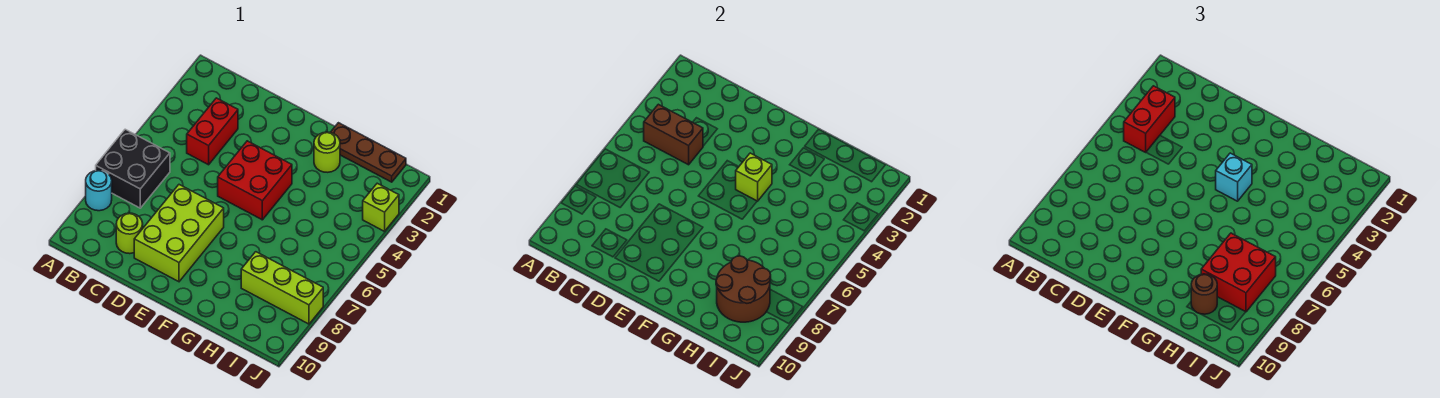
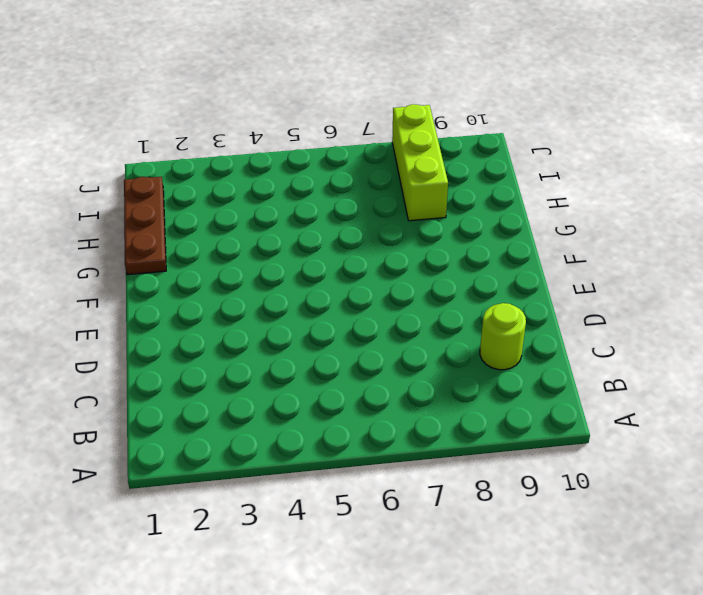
none -> black 2x2 brick [96,129,170,208]
none -> cyan 1x1 round brick [86,170,112,211]
none -> red 1x2 brick [187,98,238,165]

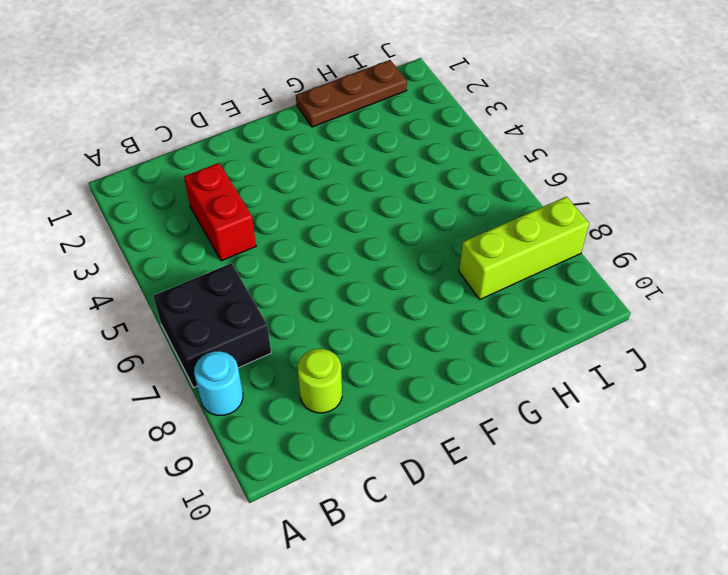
none -> lime 2x3 brick [134,185,224,282]
none -> red 2x2 brick [218,141,292,220]
none -> lime 1x1 round brick [314,132,340,172]

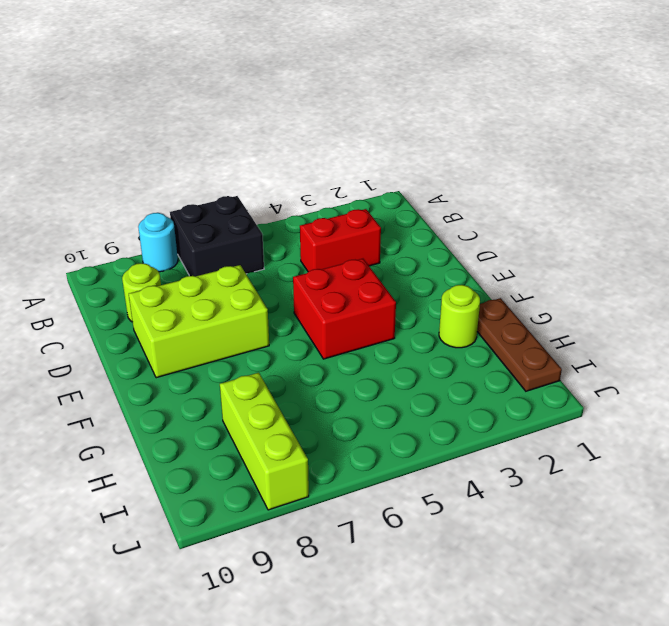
none -> lime 1x1 brick [363,183,399,231]
none -> brown 1x2 brick [644,104,703,165]
none -> lime 1x1 brick [736,153,772,201]

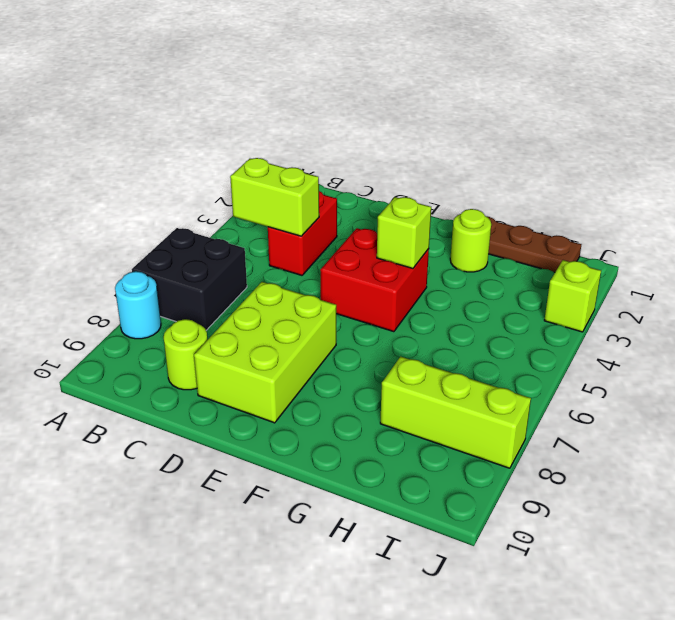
lime 1x2 brick [230,158,319,236] -> brown 1x2 brick [644,104,703,165]
none -> brown 2x2 round brick [716,256,771,322]
none -> red 1x2 brick [1124,86,1175,152]
none -> cyan 1x1 brick [1216,153,1252,201]

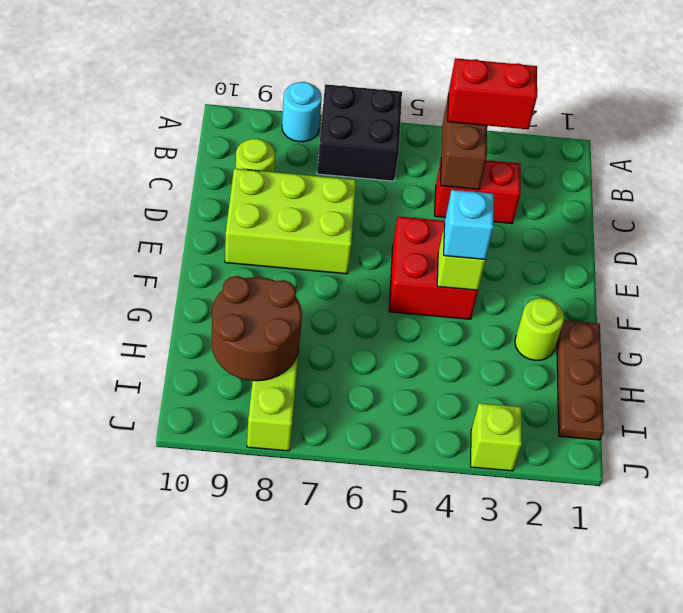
none -> red 2x2 brick [1201,233,1276,312]
none -> brown 1x1 round brick [1191,274,1217,314]

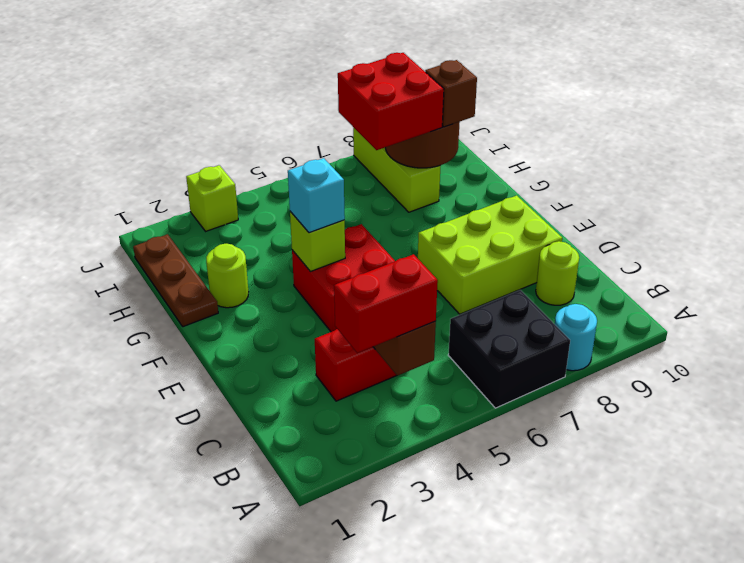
brown 1x1 brick [425,60,477,127] -> brown 1x1 round brick [1191,274,1217,314]

